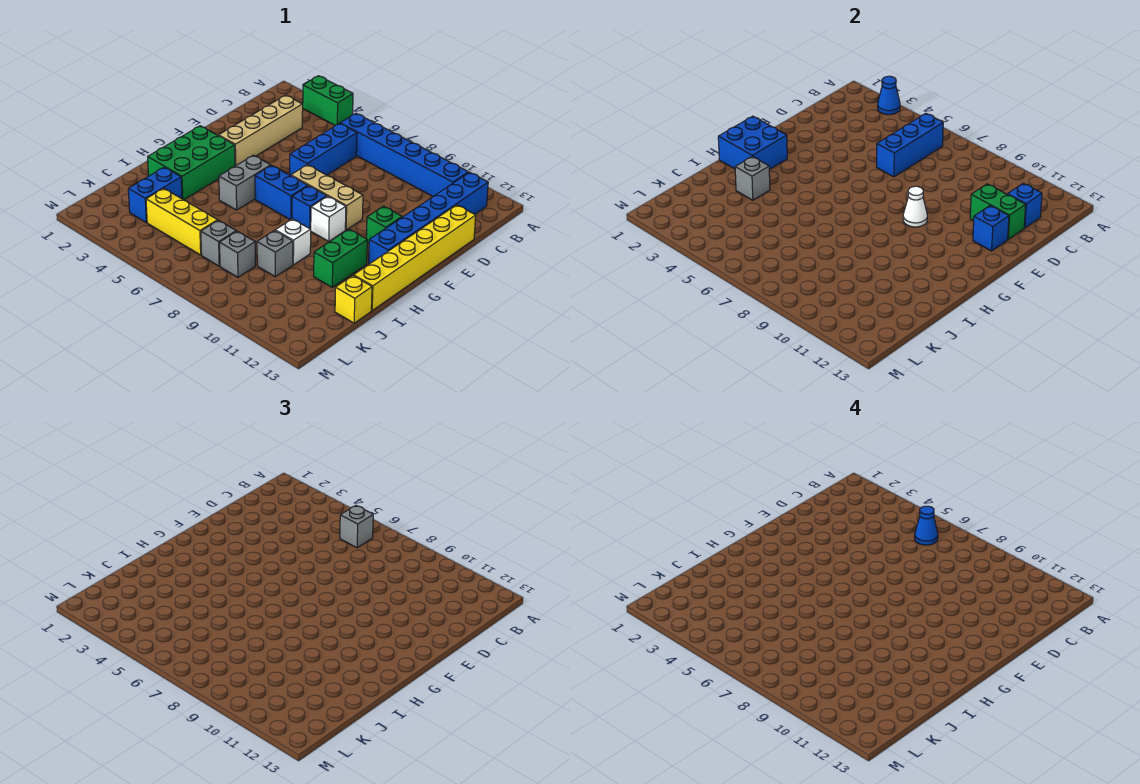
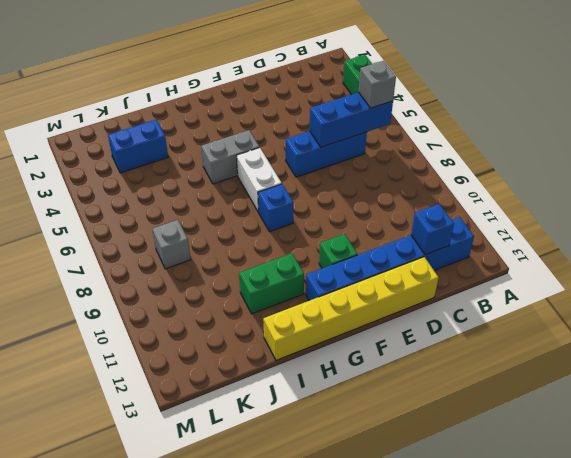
white 1x2 brick [236,147,282,212] -> blue 1x2 brick [255,165,308,220]
none -> blue 1x6 brick [340,113,468,196]
none -> tan 1x4 brick [219,95,303,166]
none -> tan 1x3 brick [291,165,363,230]
none -> green 2x3 brick [148,126,235,200]

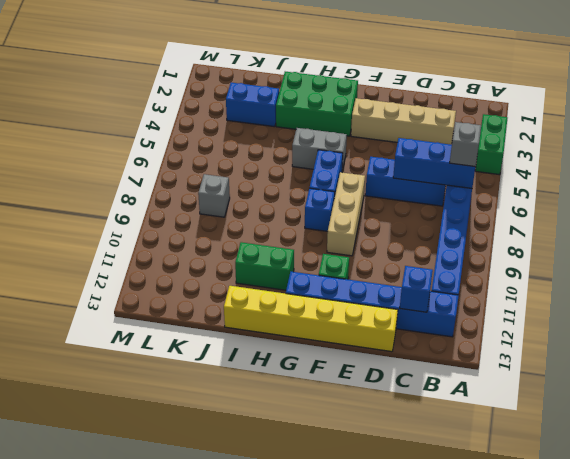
none -> white 1x1 brick [311,196,346,241]
none -> white 1x1 brick [275,219,311,265]
none -> grey 1x1 brick [257,231,293,277]
none -> yellow 1x1 brick [335,276,372,323]

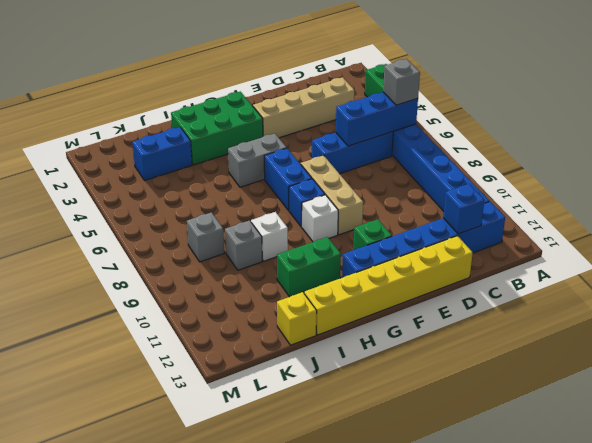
none -> yellow 1x3 brick [146,188,218,255]
none -> grey 1x1 brick [201,220,236,266]
none -> blue 1x1 cone [878,76,900,115]
none -> green 1x2 brick [970,184,1026,239]

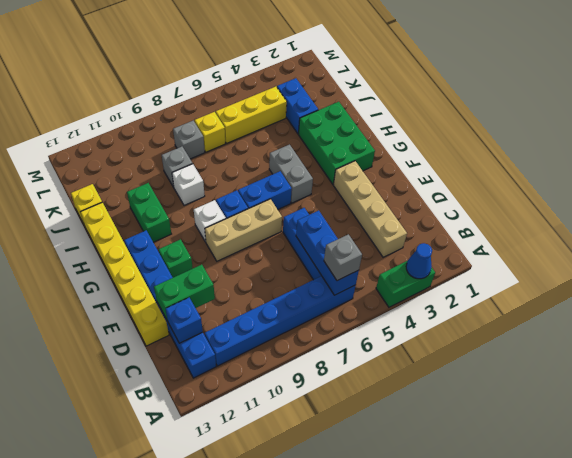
yellow 1x1 brick [195,112,225,152] -> grey 1x1 brick [201,220,236,266]
none -> blue 1x1 brick [973,206,1009,251]
none -> white 1x1 cone [903,186,927,227]
none -> blue 2x2 brick [718,116,787,170]
none -> grey 1x1 brick [735,156,770,200]

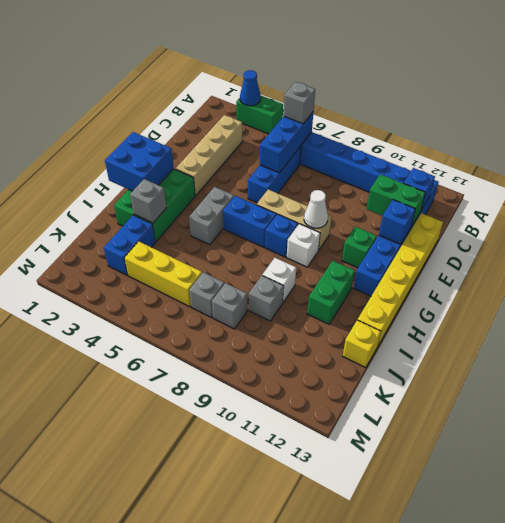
none -> blue 1x1 cone [915,506,938,545]

